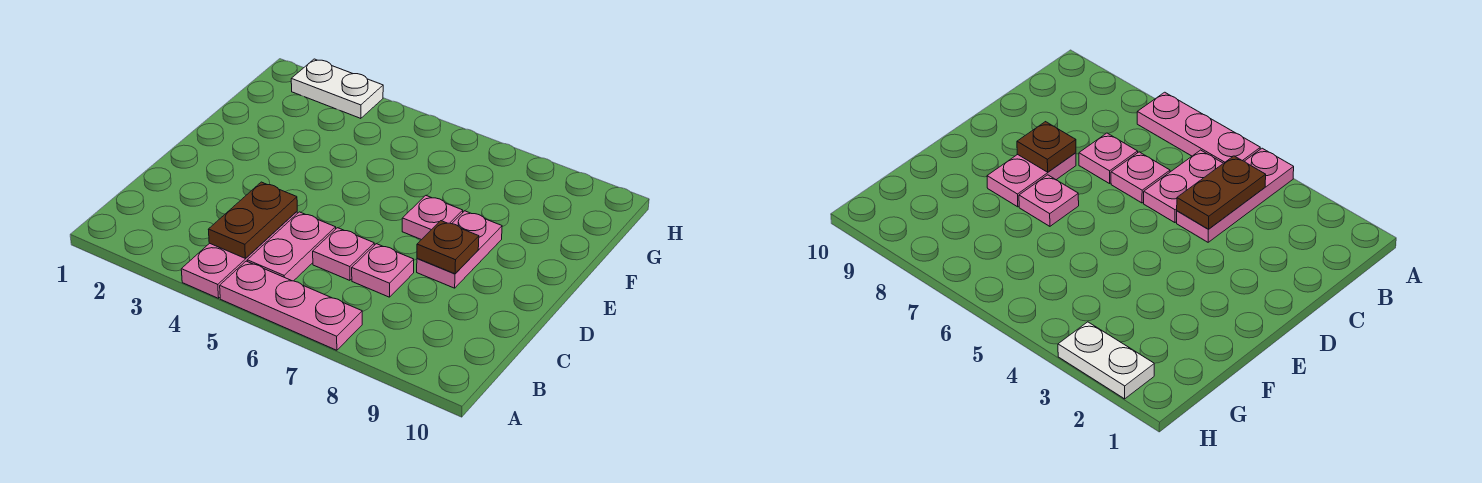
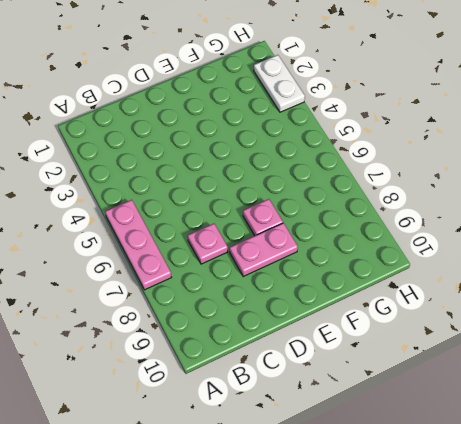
none -> pink 1x3 plate [181,212,297,298]
none -> pink 1x2 plate [247,212,336,281]

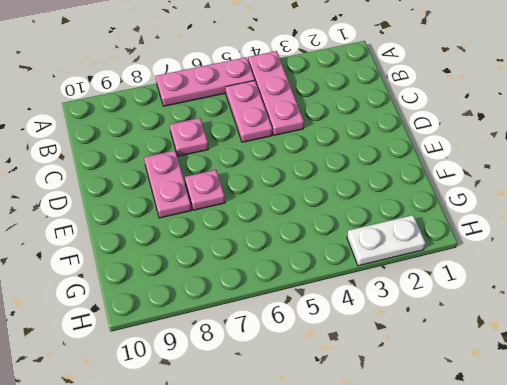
none -> pink 1x1 plate [313,228,374,280]
none -> brown 1x2 plate [208,182,297,258]

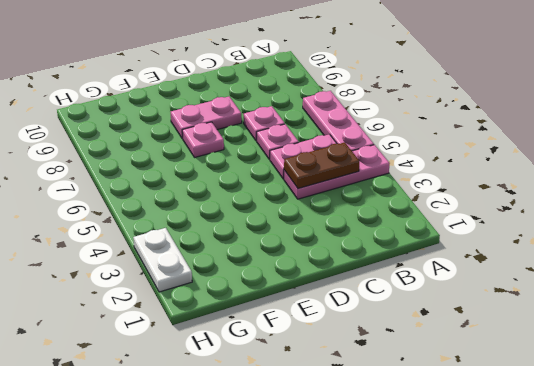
none -> brown 1x1 plate [417,221,479,274]

